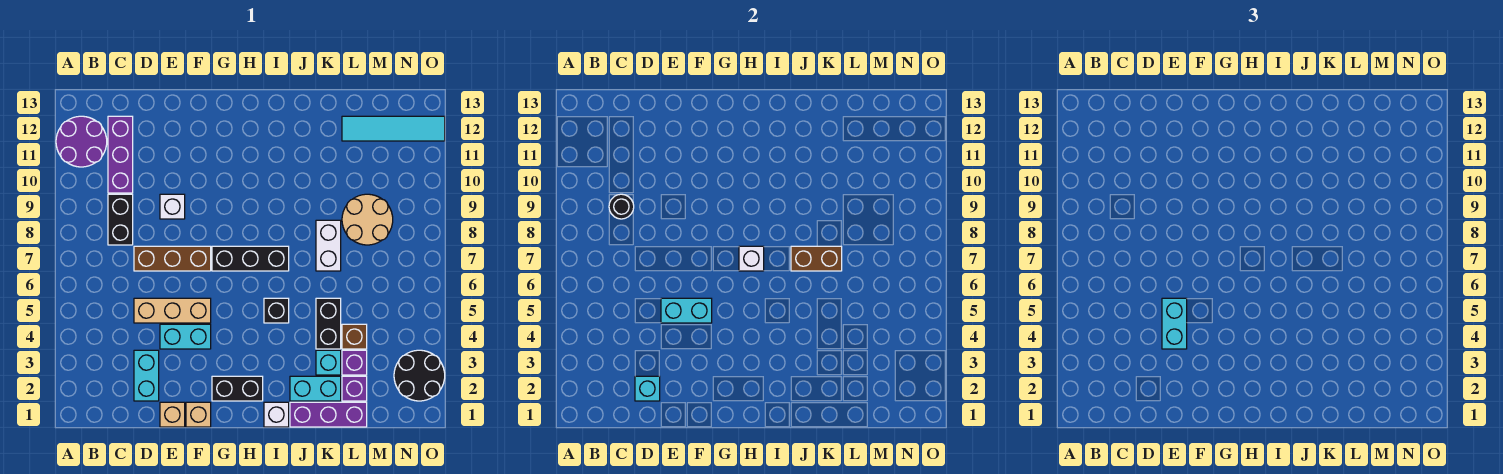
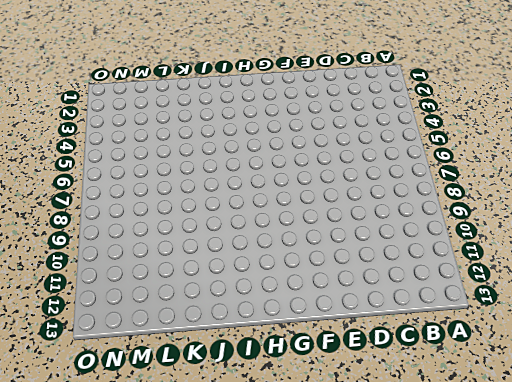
none -> purple 2x2 round brick [56,116,107,167]
none -> black 1x2 brick [108,194,133,245]
none -> purple 1x3 brick [108,116,133,193]
none -> cyan 1x2 brick [134,350,159,401]

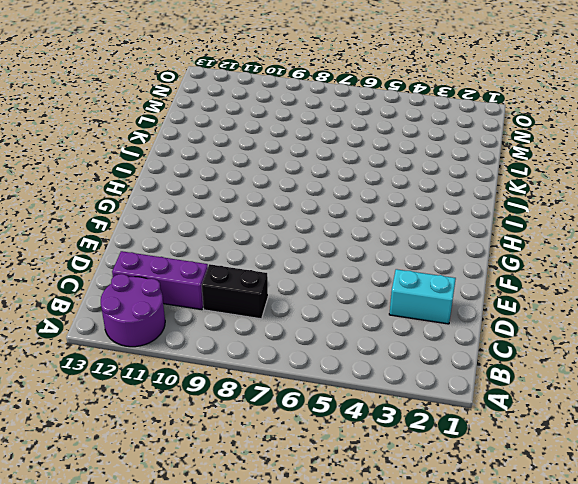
none -> tan 1x3 brick [134,298,211,323]
none -> brown 1x3 brick [134,246,211,271]
none -> tan 1x1 brick [160,402,185,427]
none -> cyan 1x2 brick [160,324,211,349]

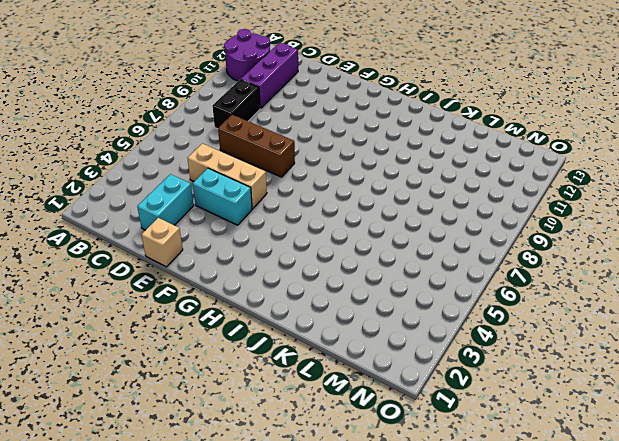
none -> white 1x1 brick [160,194,185,219]
none -> tan 1x1 brick [186,402,211,427]
none -> black 1x2 brick [212,376,263,401]
none -> black 1x3 brick [212,246,289,271]

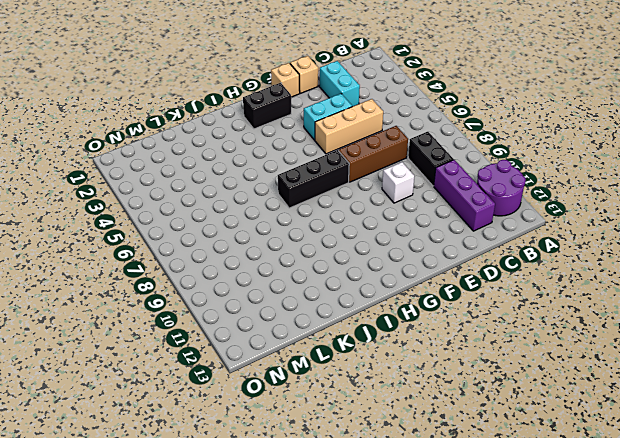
none -> white 1x1 brick [264,402,289,427]
none -> black 1x1 brick [264,298,289,323]
none -> purple 1x3 brick [290,402,367,427]
none -> cyan 1x2 brick [290,376,341,401]

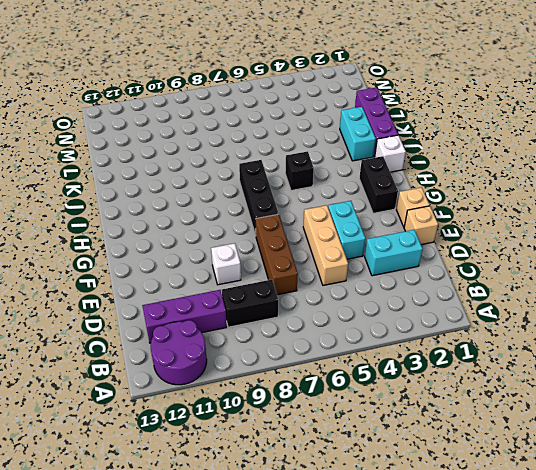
none -> cyan 1x1 brick [316,350,341,375]
none -> black 1x2 brick [316,298,341,349]
none -> white 1x2 brick [316,220,341,271]
none -> purple 1x1 brick [342,376,367,401]

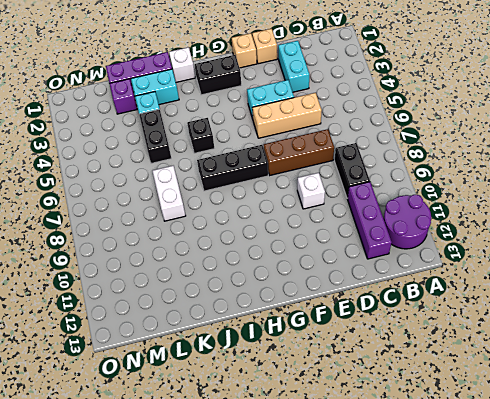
none -> purple 1x1 brick [342,350,367,375]
none -> brown 1x1 brick [342,324,367,349]
none -> tan 2x2 round brick [342,194,393,245]
none -> cyan 1x4 tile [342,116,445,141]

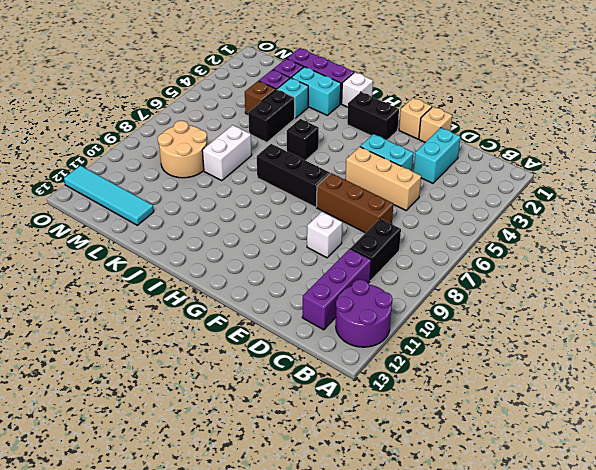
none -> black 2x2 round brick [394,350,445,401]
none -> black 1x1 round brick [609,194,634,219]
none -> cyan 1x1 brick [635,376,660,401]
none -> cyan 1x2 brick [661,298,712,323]

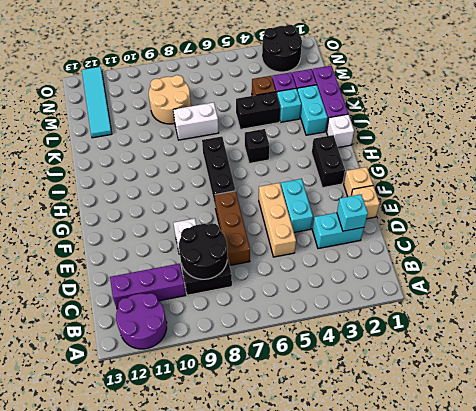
black 2x2 round brick [179,223,227,279] -> black 1x1 round brick [609,194,634,219]
none -> cyan 1x2 brick [661,298,712,323]
none -> white 1x1 brick [739,246,764,271]
none -> brown 1x2 brick [791,246,842,271]
none -> cyan 1x2 brick [1162,298,1187,349]

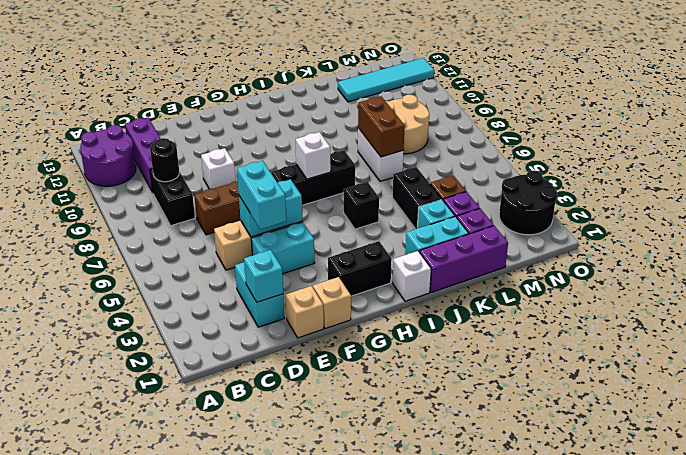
brown 1x2 brick [358,96,405,157] -> brown 1x2 brick turned to [791,246,842,271]

